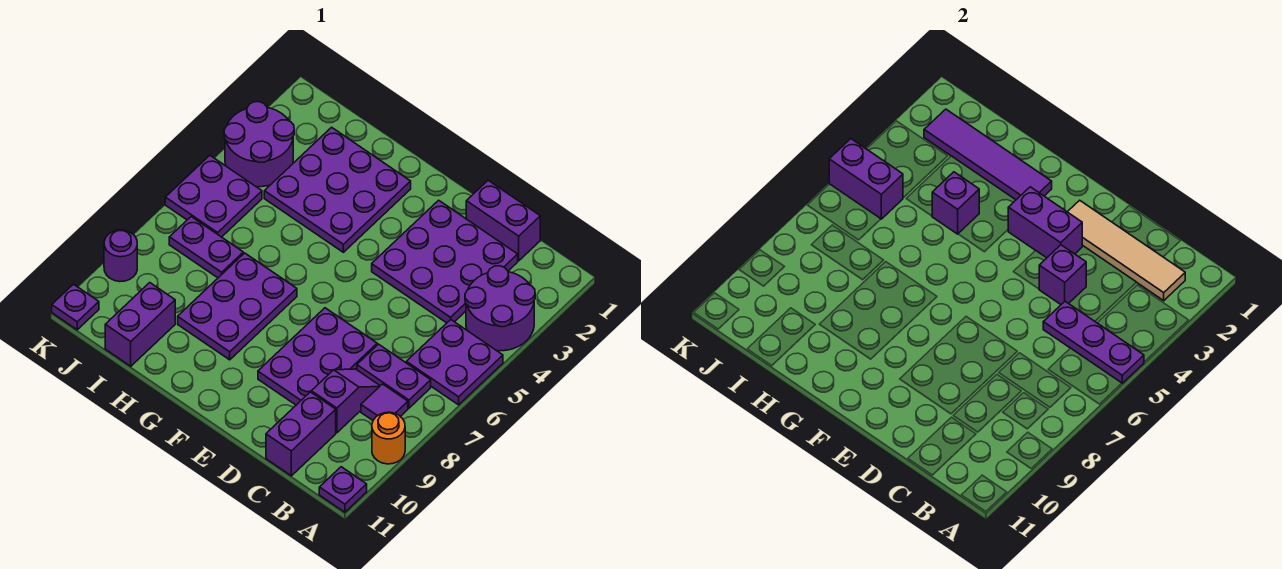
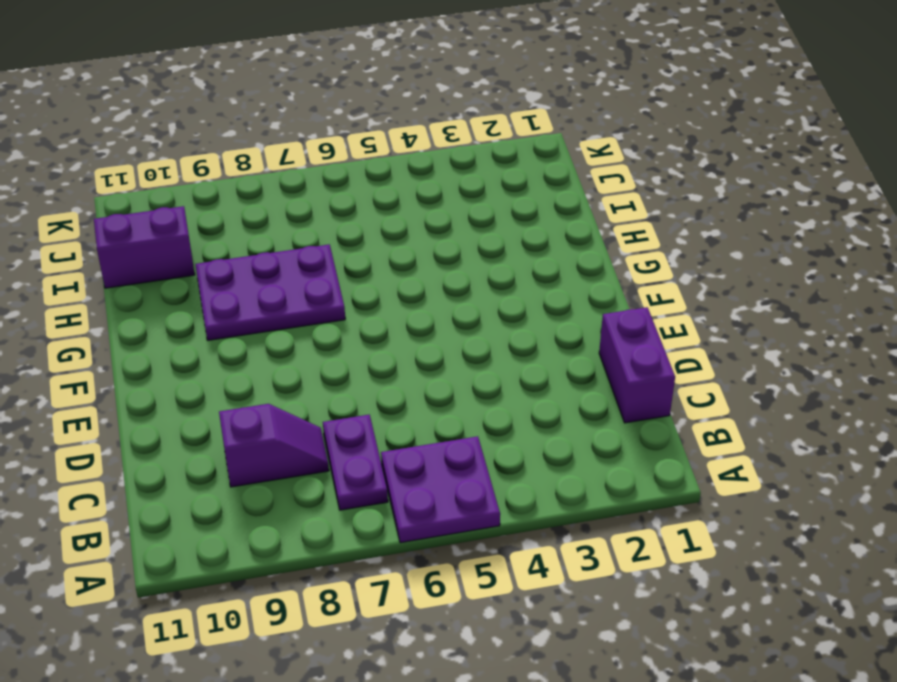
none -> purple 2x2 round brick [465,266,535,351]
none -> orange 1x1 round brick [372,412,405,464]
none -> purple 1x1 plate [319,467,367,512]

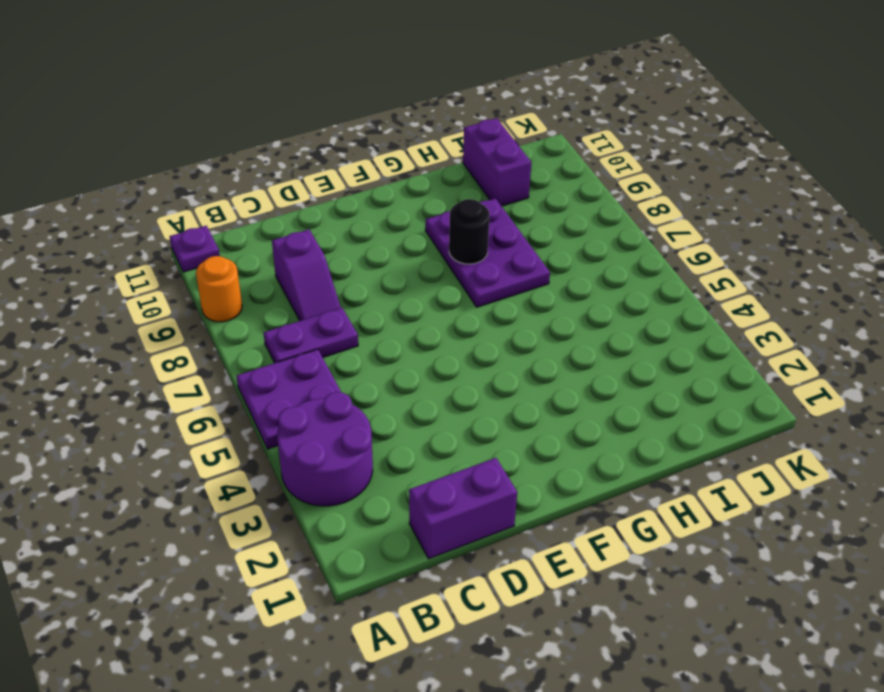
black 1x1 round brick [449,199,490,264] -> none
none -> purple 1x1 tile [361,384,408,420]
none -> purple 3x3 plate [372,200,518,323]
none -> purple 1x2 brick [266,392,336,476]

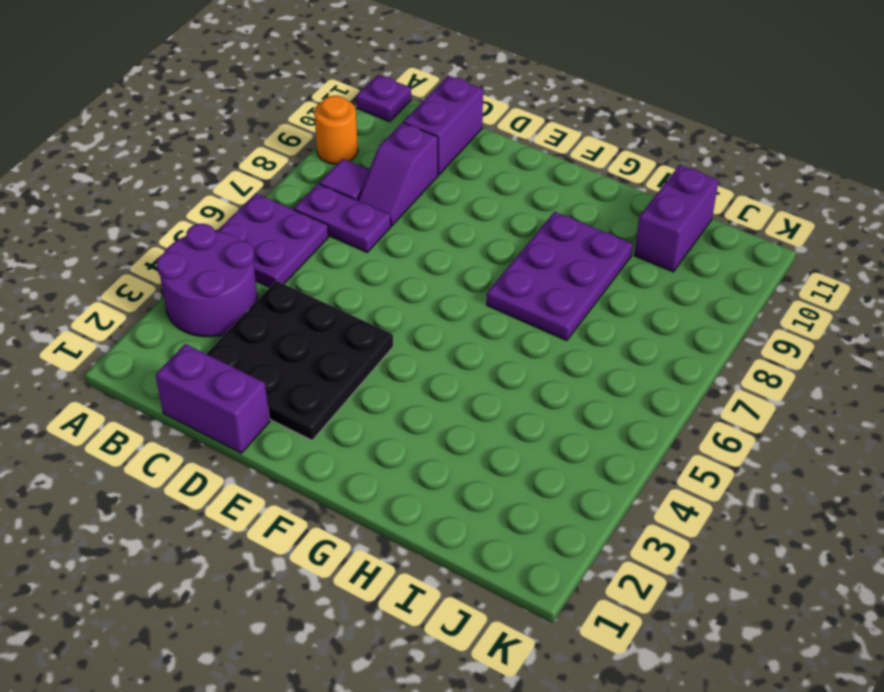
black 3x3 plate [206,281,393,440] -> purple 3x3 plate [372,200,518,323]
none -> purple 2x3 plate [258,308,377,405]
none -> purple 3x3 plate [264,127,411,252]
none -> purple 1x2 plate [169,217,243,278]

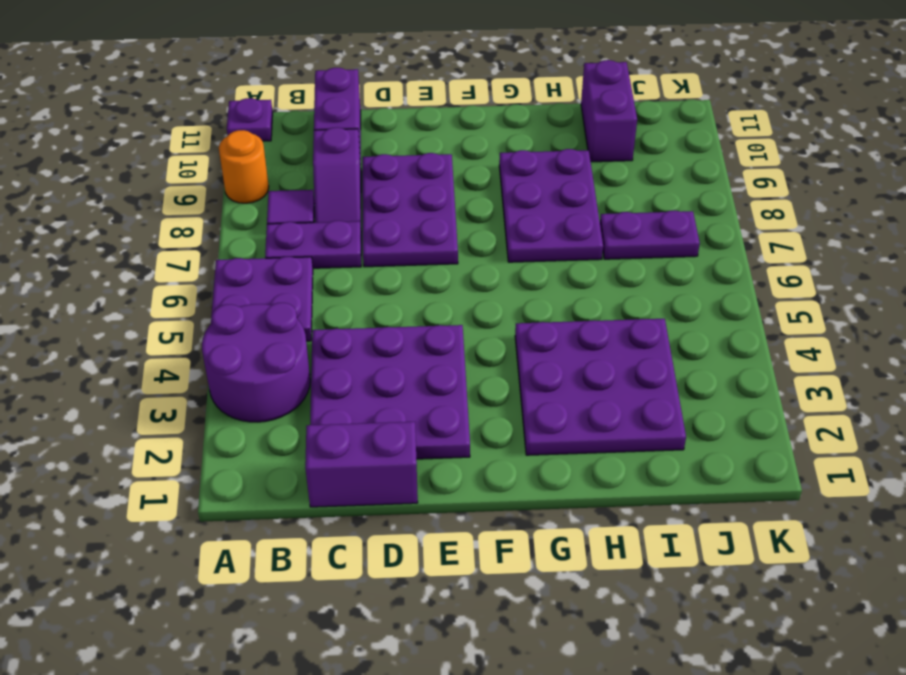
none -> purple 2x2 round brick [224,102,294,187]
none -> purple 2x2 plate [165,155,262,237]
none -> purple 1x1 round brick [104,230,137,282]

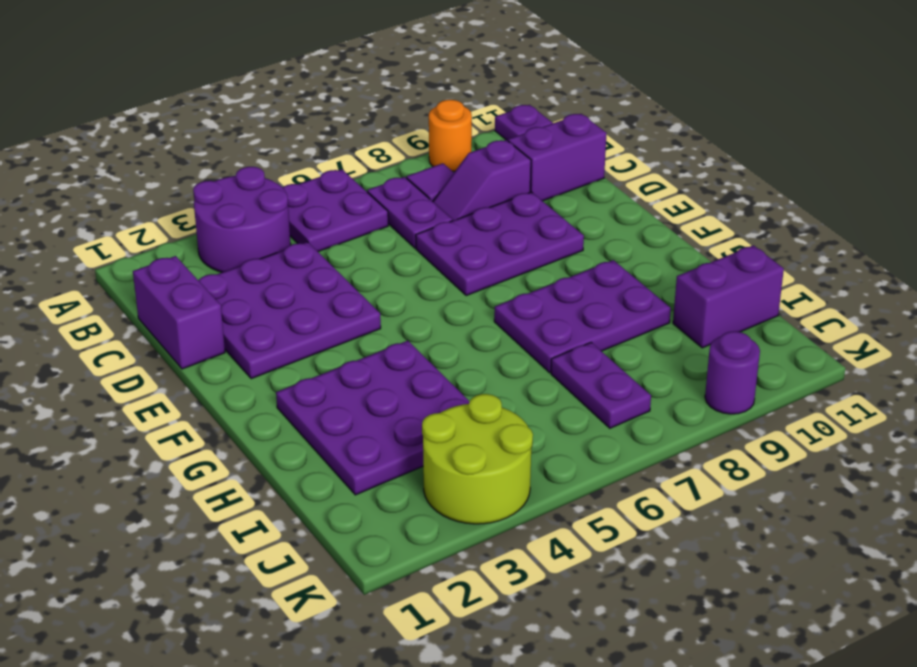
lime 2x2 round brick [422,394,533,524] -> purple 2x2 round brick [224,102,294,187]
none -> purple 2x2 plate [165,155,262,237]
none -> purple 1x1 plate [52,284,99,330]
none -> purple 1x3 plate [1043,301,1144,383]

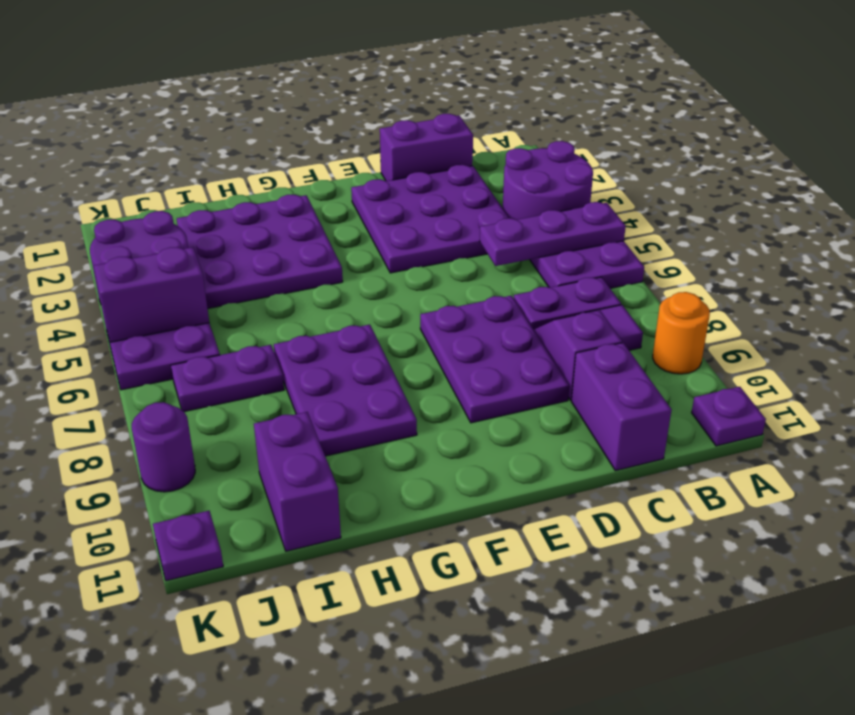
none -> tan 1x4 tile [1068,200,1185,301]
none -> purple 1x1 brick [1039,245,1086,304]
none -> purple 1x2 brick [1008,187,1082,258]

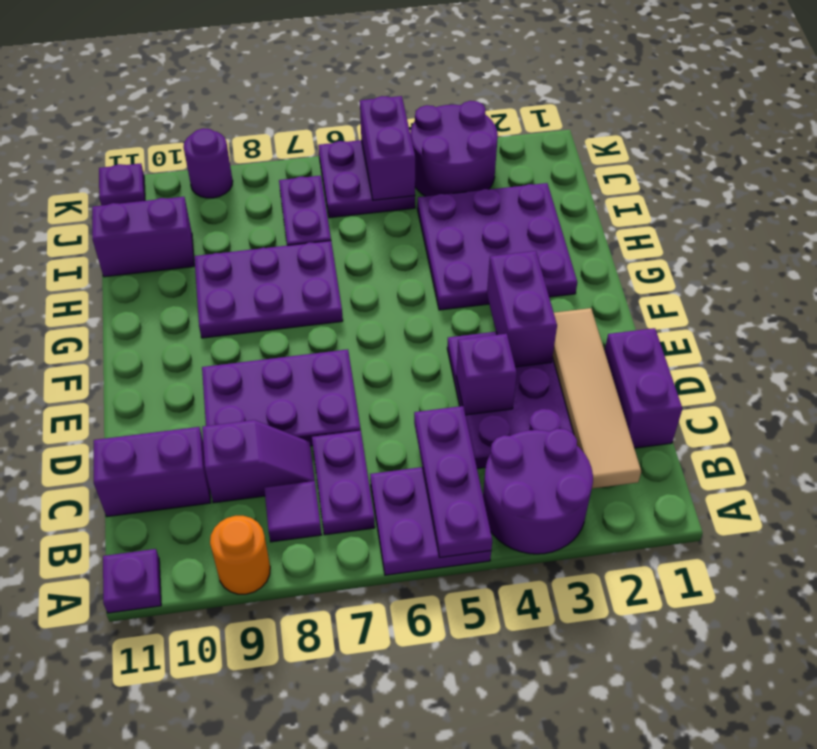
none -> purple 1x4 tile [924,109,1052,200]
none -> purple 1x1 brick [932,172,979,234]

